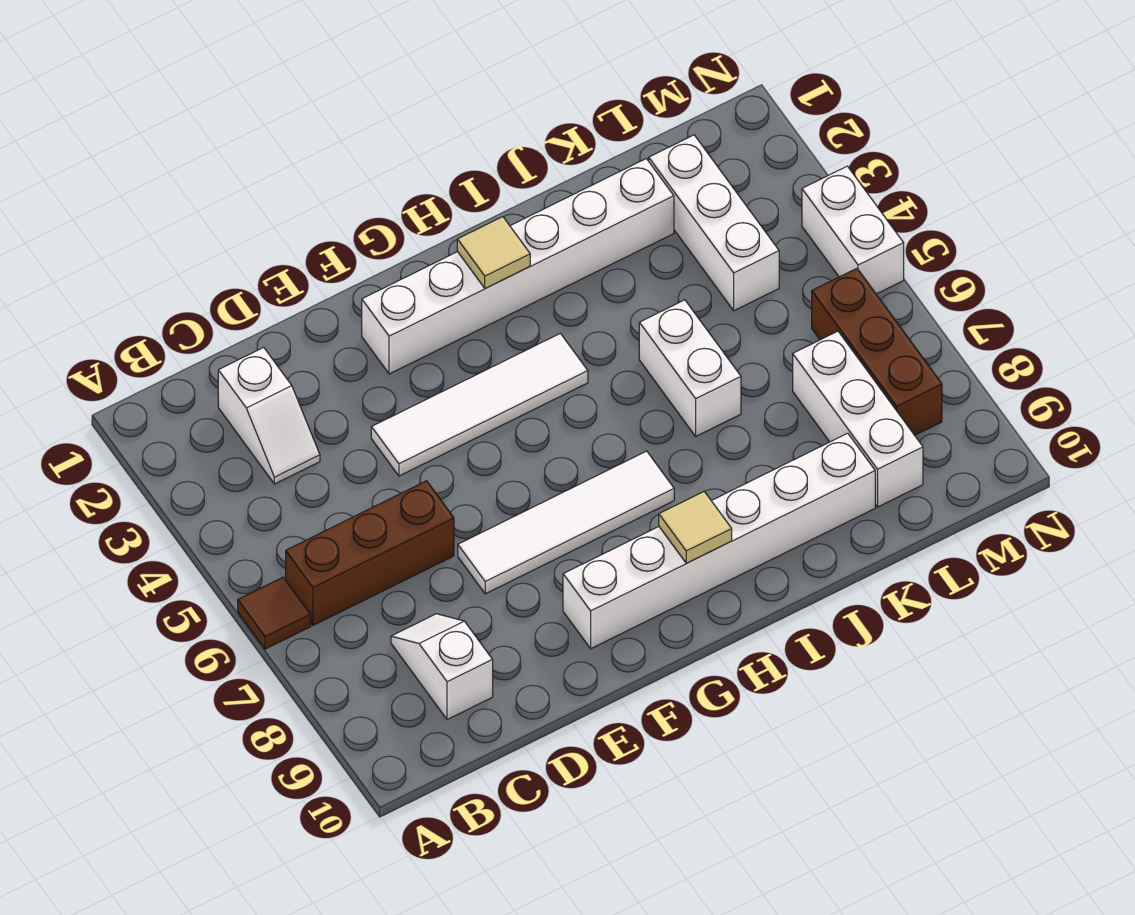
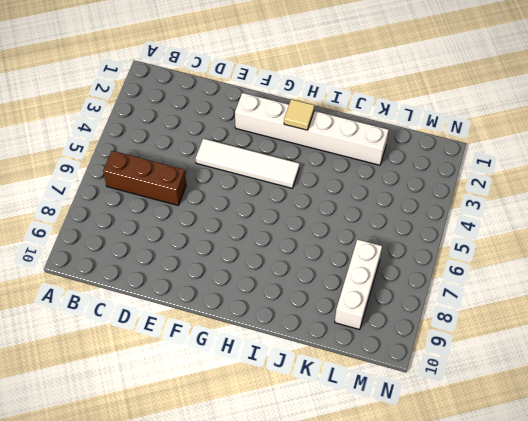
none -> brown 1x1 tile [238,577,311,649]
none -> white 1x2 slope [218,347,320,484]
none -> white 1x2 slope [391,614,493,720]

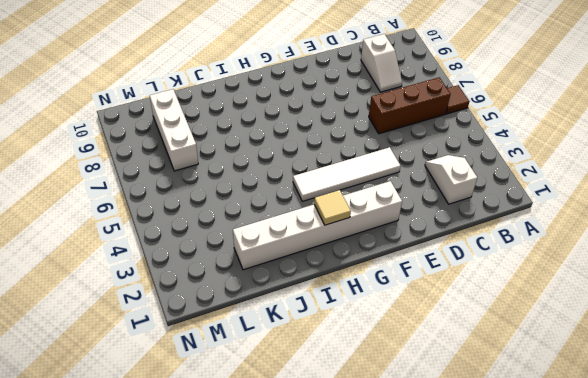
none -> white 1x4 tile [458,451,674,594]
none -> white 1x6 brick [563,433,875,649]
none -> white 1x2 brick [639,300,741,436]

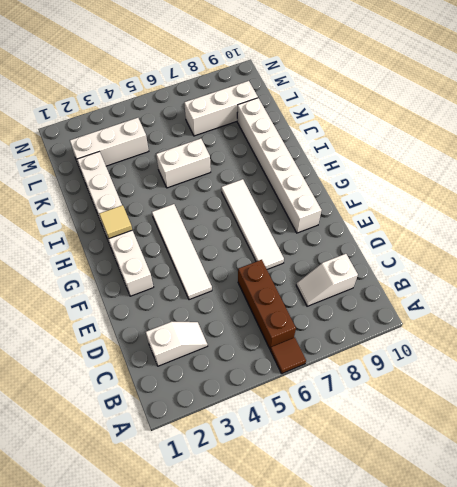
none -> brown 1x3 brick [812,269,942,435]
none -> white 1x2 brick [802,166,904,294]
none -> tan 1x1 tile [659,491,732,563]

